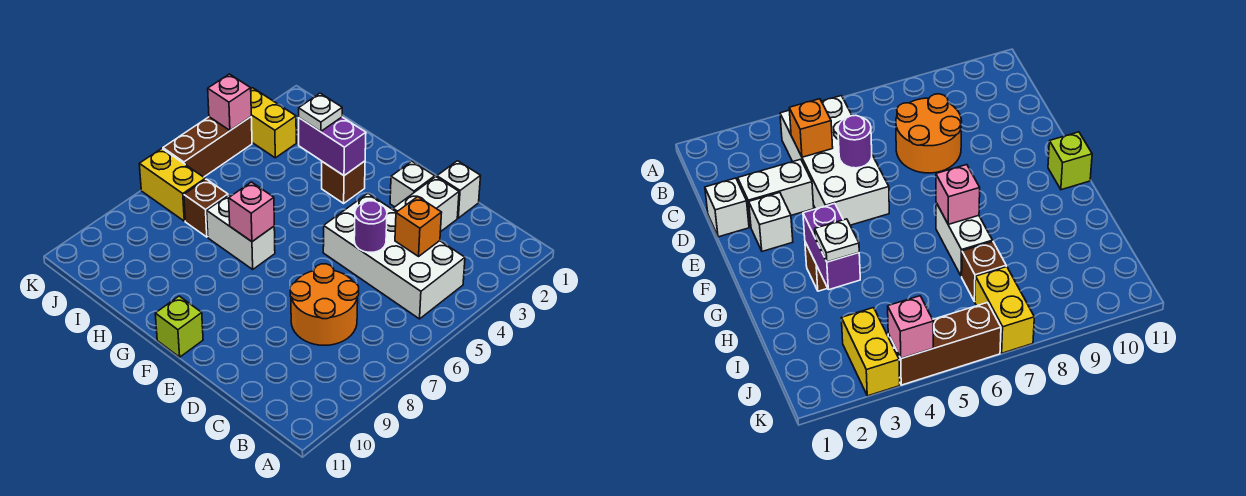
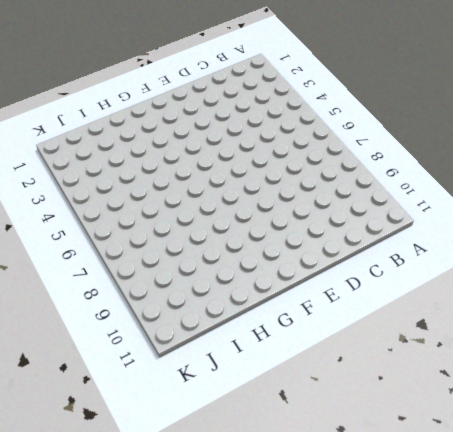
none -> white 2x4 brick [323,193,465,319]
none -> orange 2x2 round brick [290,264,359,345]
none -> white 1x1 brick [437,161,481,218]

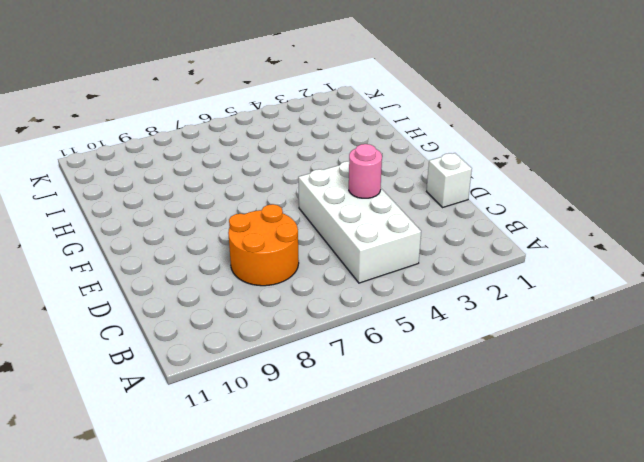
pink 1x1 round brick [349,144,382,198] -> none
none -> white 1x2 brick [393,177,459,232]
none -> white 1x1 brick [390,161,435,207]
none -> lime 1x1 brick [155,296,203,357]

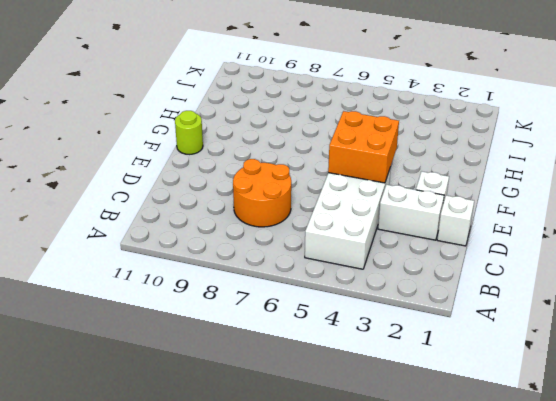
orange 2x2 brick [328,111,399,183] -> none
lime 1x1 round brick [175,111,203,154] -> lime 1x1 brick [155,296,203,357]
none -> brown 1x1 brick [322,161,365,203]
none -> white 1x2 brick [207,195,275,269]
none -> brown 1x1 brick [184,179,228,237]

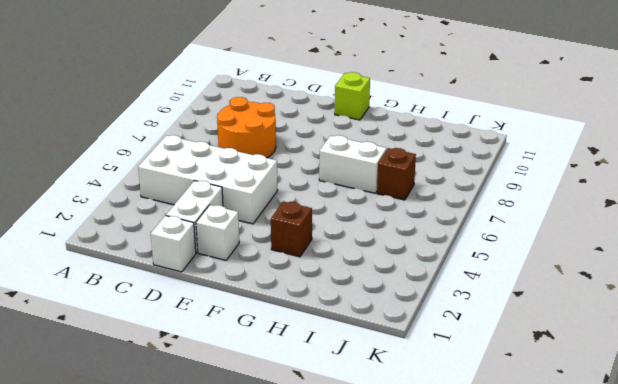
none -> yellow 1x2 brick [251,88,296,158]
none -> yellow 1x2 brick [139,149,205,221]
none -> brown 1x3 brick [163,117,252,177]

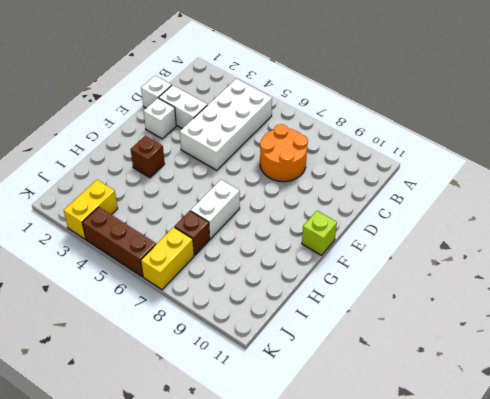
none -> orange 1x1 brick [395,197,442,256]
none -> purple 1x1 round brick [354,201,387,252]
none -> purple 1x2 brick [299,117,366,176]

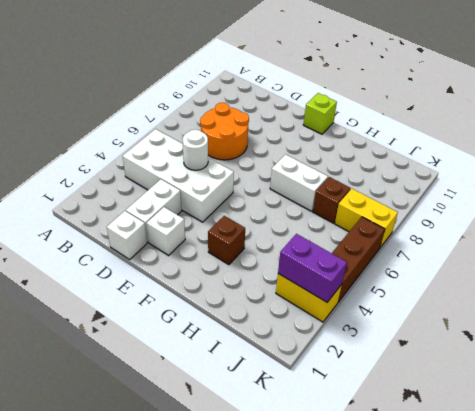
white 1x1 round brick [183,130,208,170] -> purple 1x1 round brick [354,201,387,252]
purple 1x2 brick [278,234,347,302] -> purple 1x2 brick moved to [299,117,366,176]
none -> orange 1x1 brick [395,197,442,256]
none -> pink 1x1 brick [229,182,274,242]
none -> pink 1x1 brick [208,74,251,130]

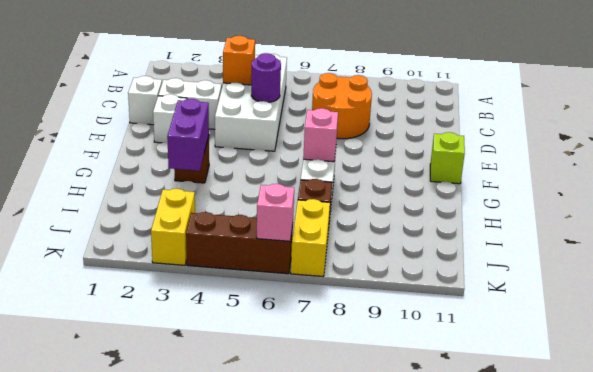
pink 1x1 brick [257,184,294,241] -> pink 1x1 brick moved to [208,74,251,130]
none -> white 1x1 plate [299,93,342,131]

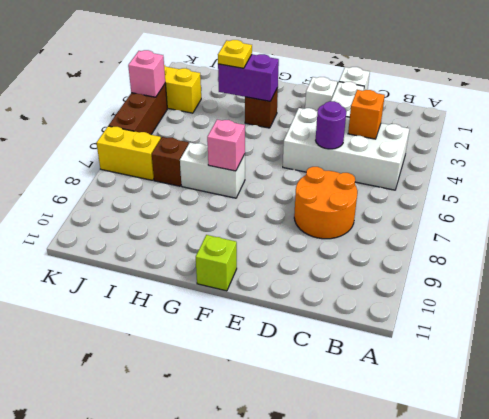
yellow 1x1 plate [218,40,252,68] -> white 1x1 plate [299,93,342,131]

